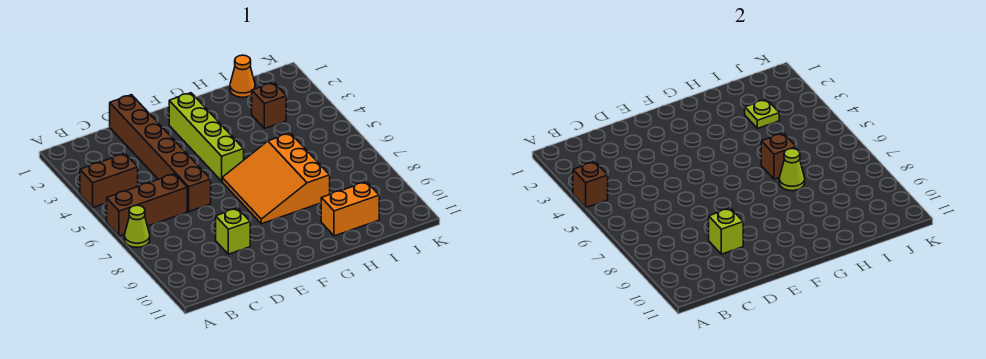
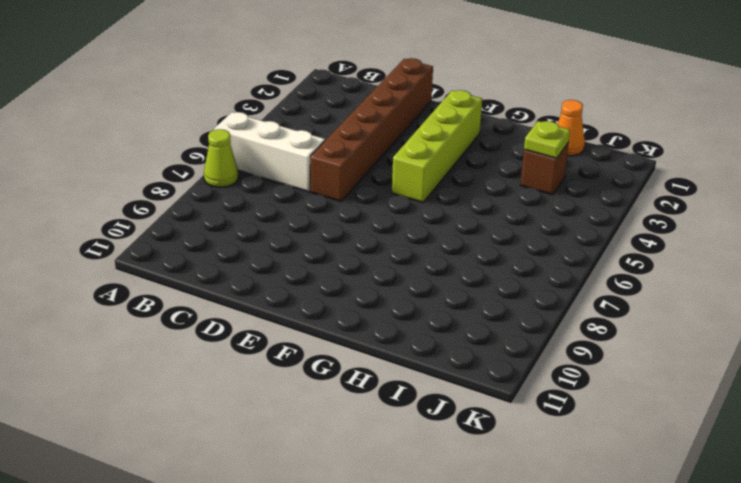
white 1x3 brick [214,112,325,192] -> brown 1x3 brick [107,174,187,236]
none -> brown 1x2 brick [80,154,138,208]
none -> lime 1x1 brick [216,208,250,254]
none -> orange 3x3 slope [222,133,330,224]

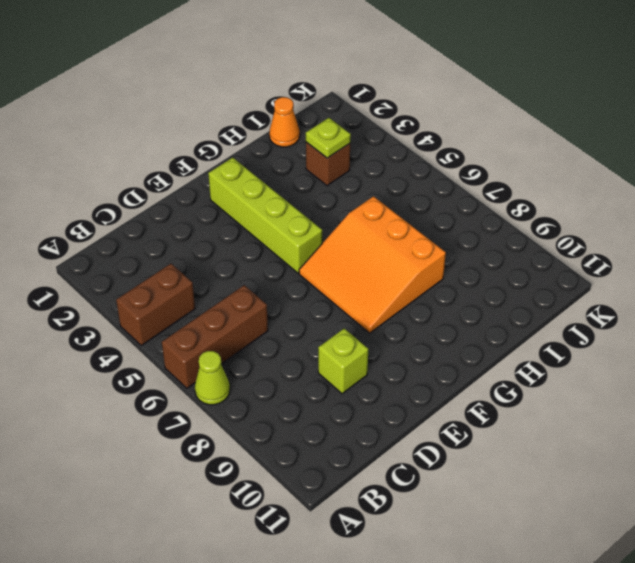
none -> brown 1x6 brick [110,95,211,211]
none -> orange 1x2 brick [321,182,379,236]
none -> brown 1x1 brick [573,162,608,208]

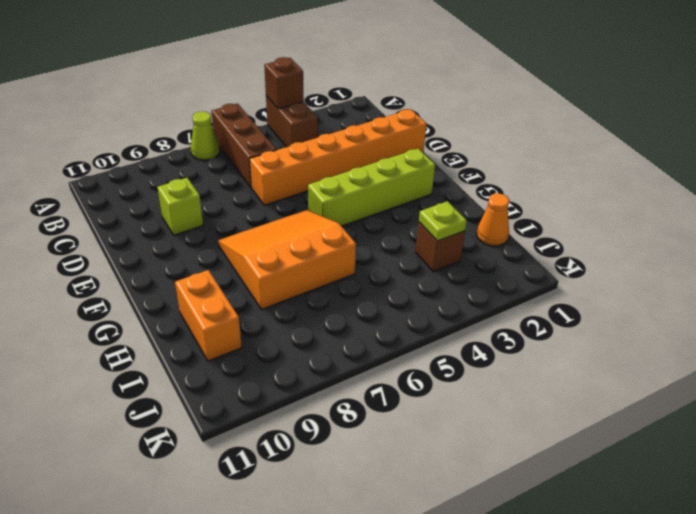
orange 1x6 brick [250,109,426,205] -> brown 1x6 brick [110,95,211,211]
none -> lime 1x1 brick [709,208,743,254]
none -> brown 1x1 brick [761,133,796,179]
none -> lime 1x1 cone [779,149,805,191]

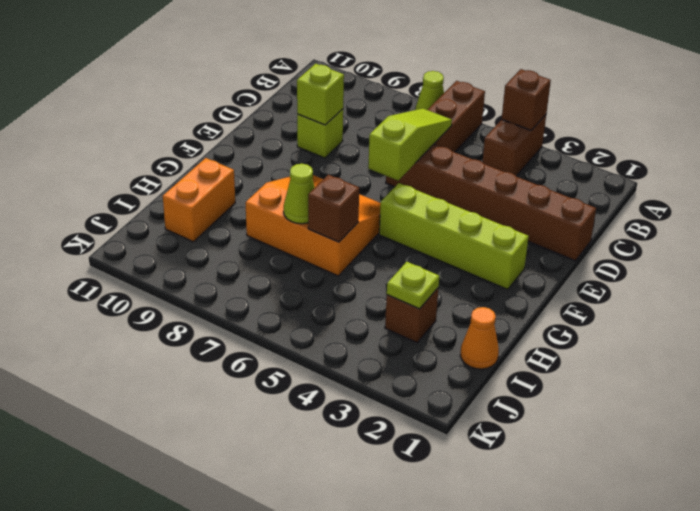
lime 1x3 slope [368,108,452,181] -> none

